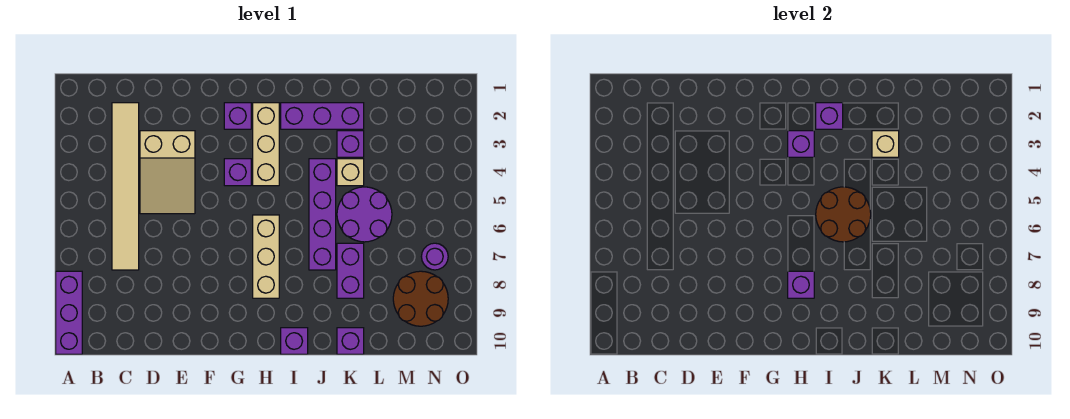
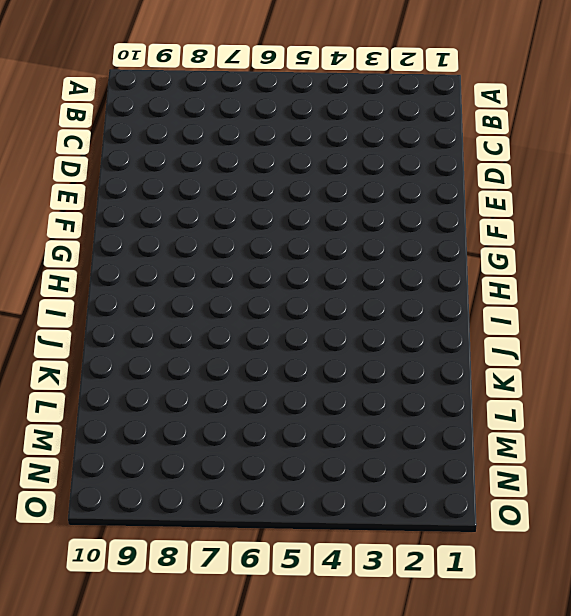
none -> purple 1x3 brick [56,271,82,354]
none -> tan 1x6 tile [112,103,139,270]
none -> tan 2x3 slope [140,131,195,214]

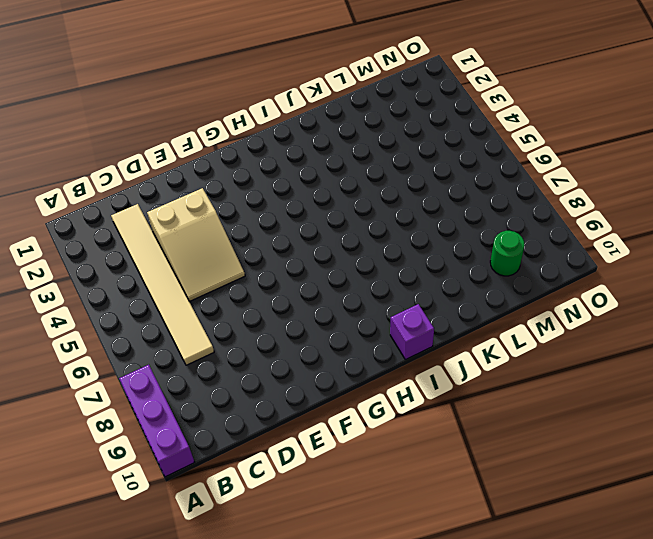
green 1x1 round brick [490,231,525,276] -> brown 2x2 round brick [393,271,448,326]
none -> purple 1x1 brick [224,103,251,129]
none -> purple 1x1 brick [224,159,251,186]
none -> tan 1x3 brick [253,103,279,186]

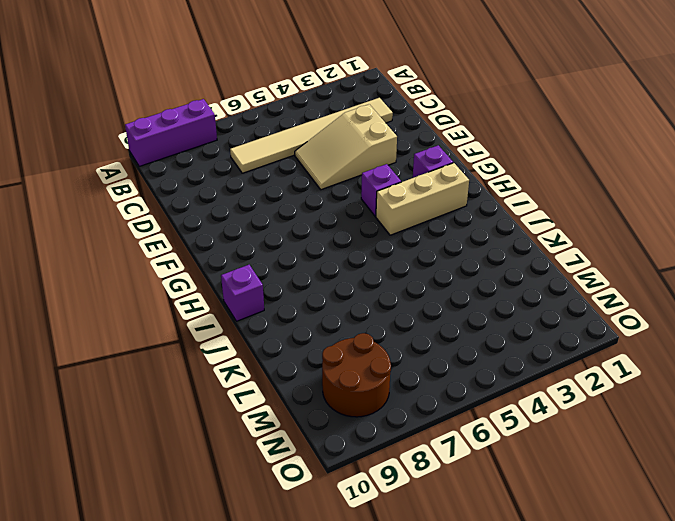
none -> tan 1x3 brick [253,215,279,298]
none -> purple 1x3 brick [281,103,364,129]
none -> purple 1x4 brick [309,159,336,270]

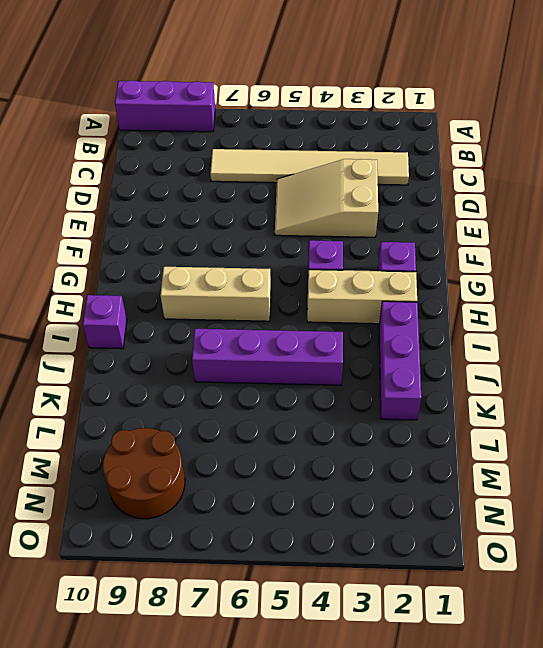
none -> purple 1x1 brick [337,131,364,157]
none -> tan 1x1 brick [337,159,364,186]
none -> purple 2x2 round brick [337,187,392,242]

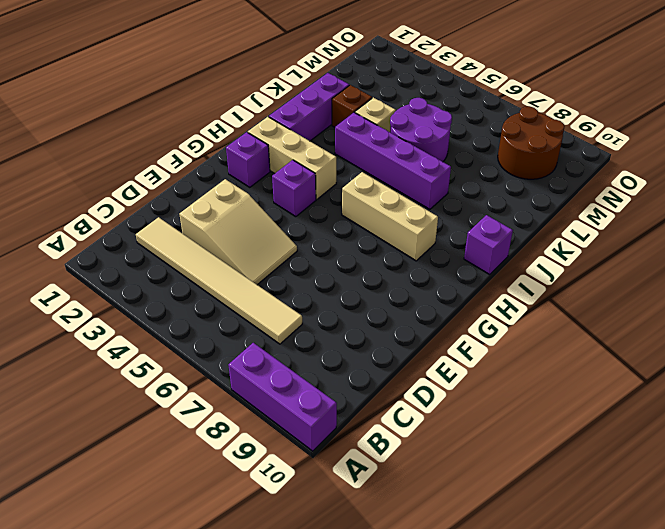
brown 1x1 brick [332,85,372,127] -> purple 1x1 brick [337,131,364,157]
none -> purple 1x2 brick [337,243,364,298]
none -> purple 1x1 brick [337,328,364,354]
none -> purple 1x1 round brick [421,243,448,270]

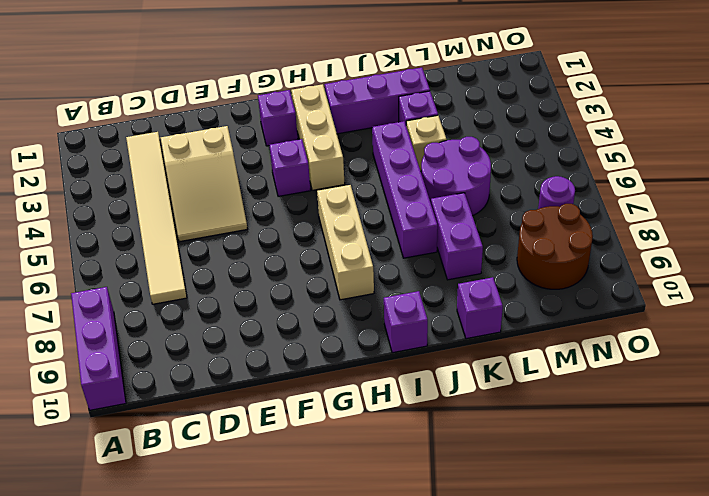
none -> purple 1x1 brick [788,131,814,157]
none -> purple 1x1 brick [788,271,814,298]
none -> purple 1x1 brick [816,103,843,129]

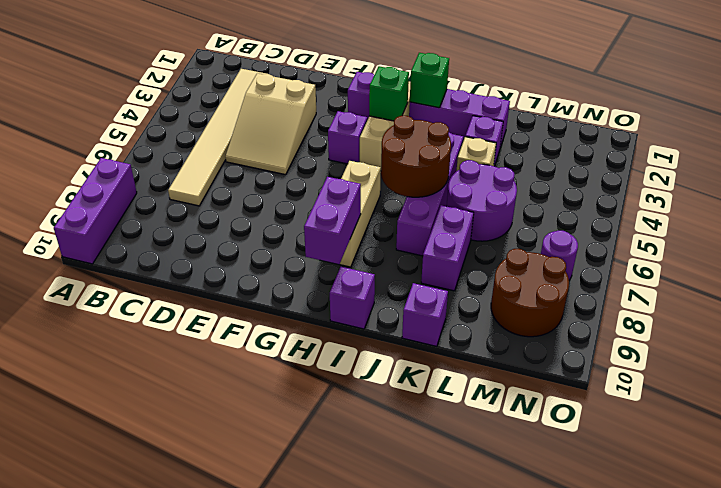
green 1x1 brick [369,66,409,121] -> purple 1x1 brick [788,131,814,157]
purple 1x2 brick [304,177,361,264] -> purple 1x1 brick [788,271,814,298]
green 1x1 brick [410,53,449,108] -> purple 1x1 brick [816,103,843,129]
none -> tan 1x1 brick [872,131,899,157]

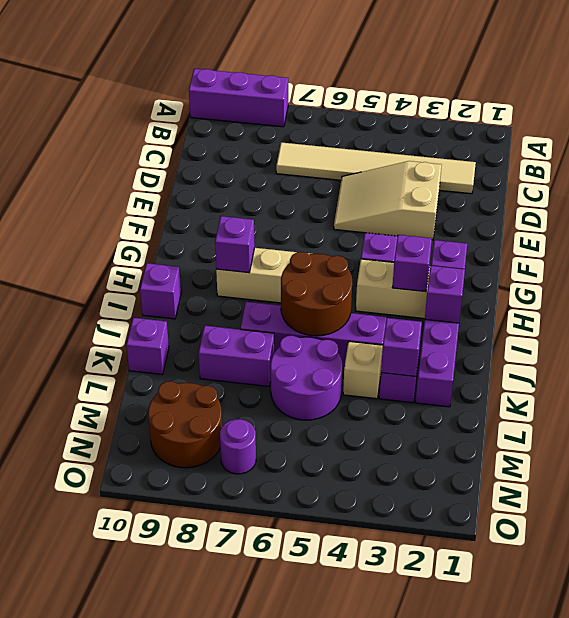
purple 1x1 brick [381,318,422,376] -> tan 1x1 brick [872,131,899,157]

